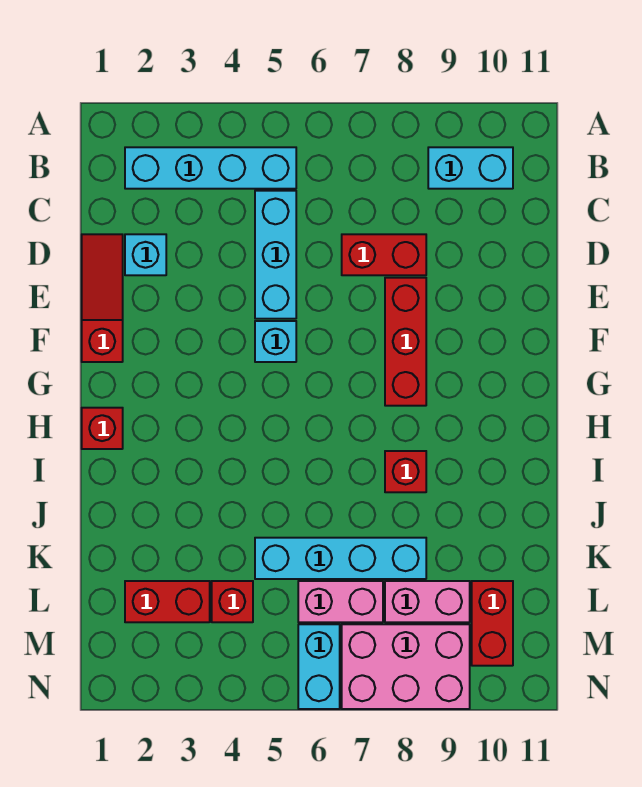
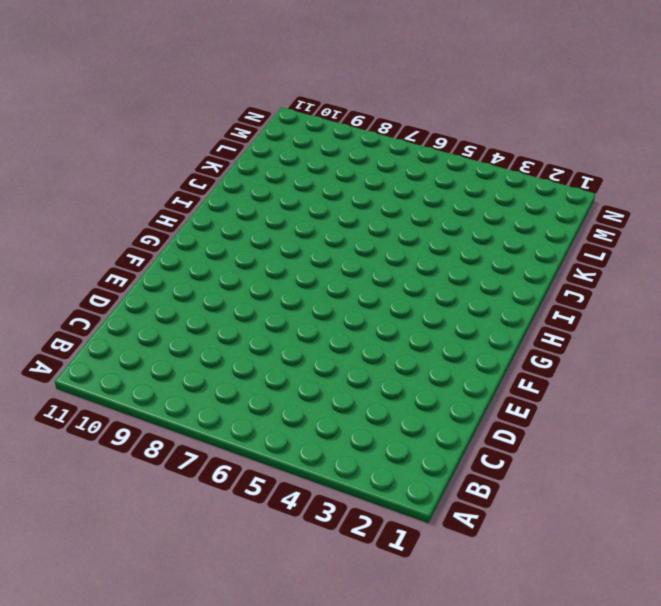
none -> cyan 1x4 brick [125,147,296,189]
none -> cyan 1x2 brick [428,147,513,189]
none -> cyan 1x3 brick [255,191,296,319]

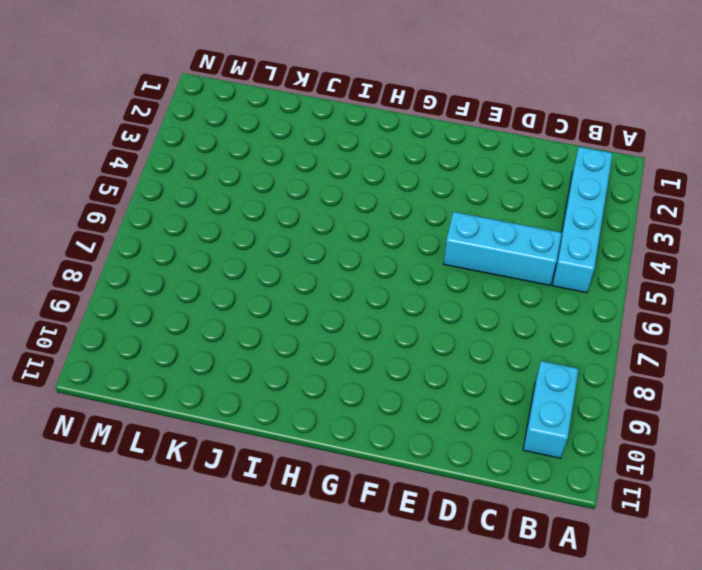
none -> red 1x3 slope [82,234,123,362]
none -> cyan 1x1 brick [125,234,166,275]
none -> red 1x2 brick [342,234,426,275]

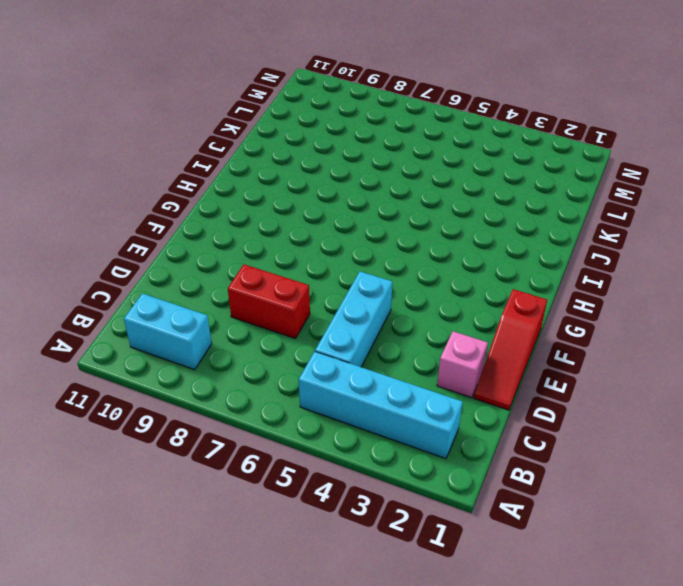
pink 1x1 brick [437,331,488,398] -> cyan 1x1 brick [125,234,166,275]
none -> red 1x3 brick [385,278,426,406]
none -> cyan 1x1 brick [255,321,296,362]
none -> red 1x1 brick [82,408,123,449]

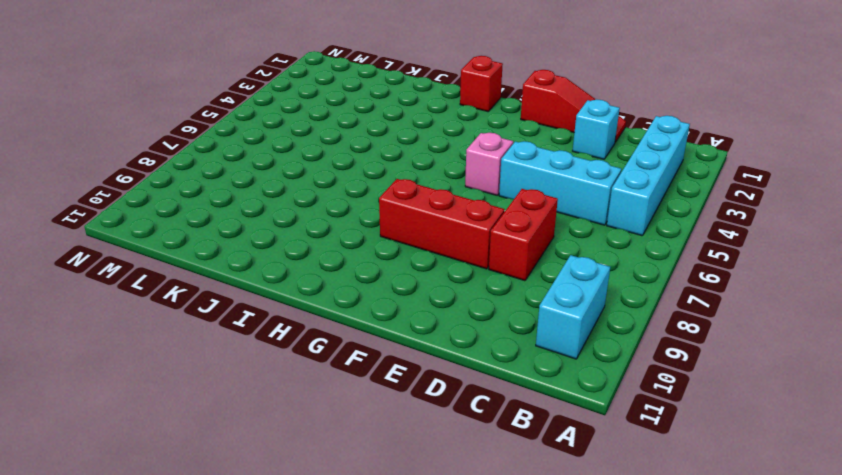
pink 1x1 brick [465,133,513,195] -> cyan 1x1 brick [255,321,296,362]
none -> red 1x1 brick [385,451,426,492]
none -> cyan 1x4 brick [255,538,426,579]
none -> red 1x2 brick [125,581,210,622]

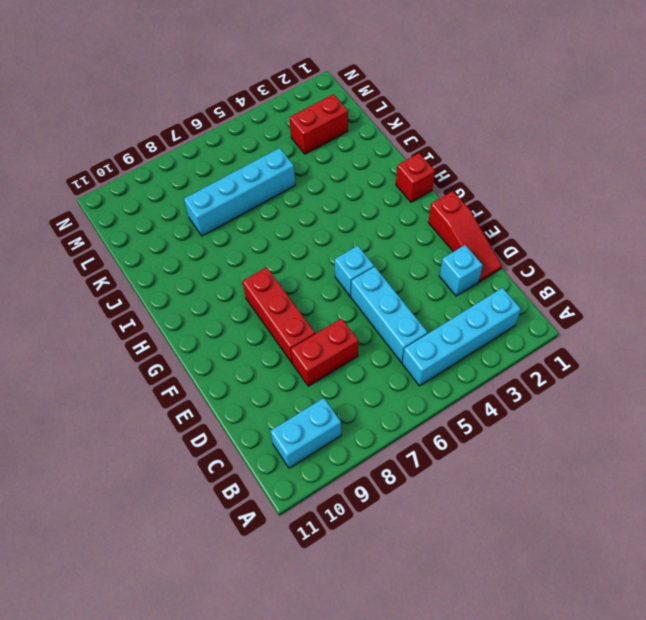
none -> red 1x1 brick [385,451,426,492]
none -> red 1x1 brick [212,581,253,622]
none -> pink 1x2 brick [298,581,383,622]

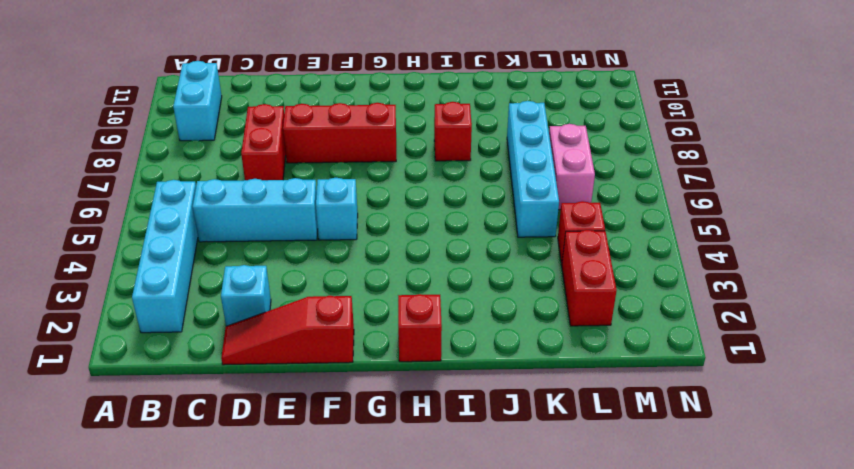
none -> pink 1x2 brick [385,581,470,622]
none -> red 1x2 brick [472,581,513,666]
none -> cyan 1x2 brick [298,624,340,709]

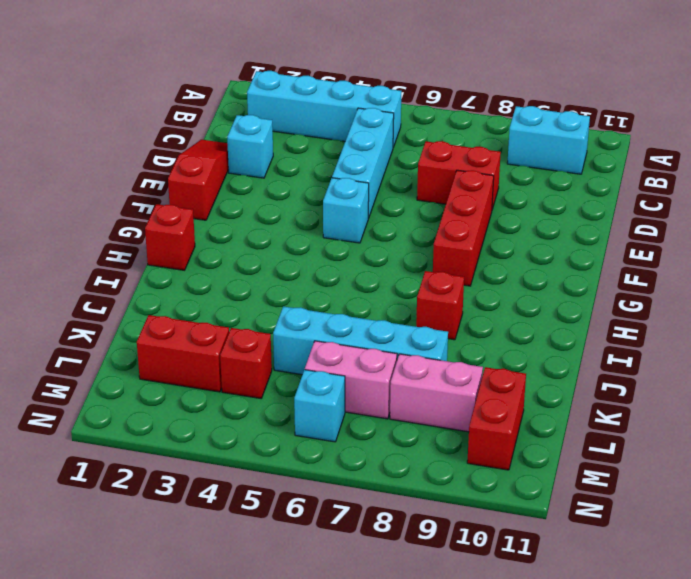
cyan 1x1 brick [294,370,345,442] -> cyan 1x2 brick [298,624,340,709]
none -> pink 2x3 brick [342,624,470,709]

